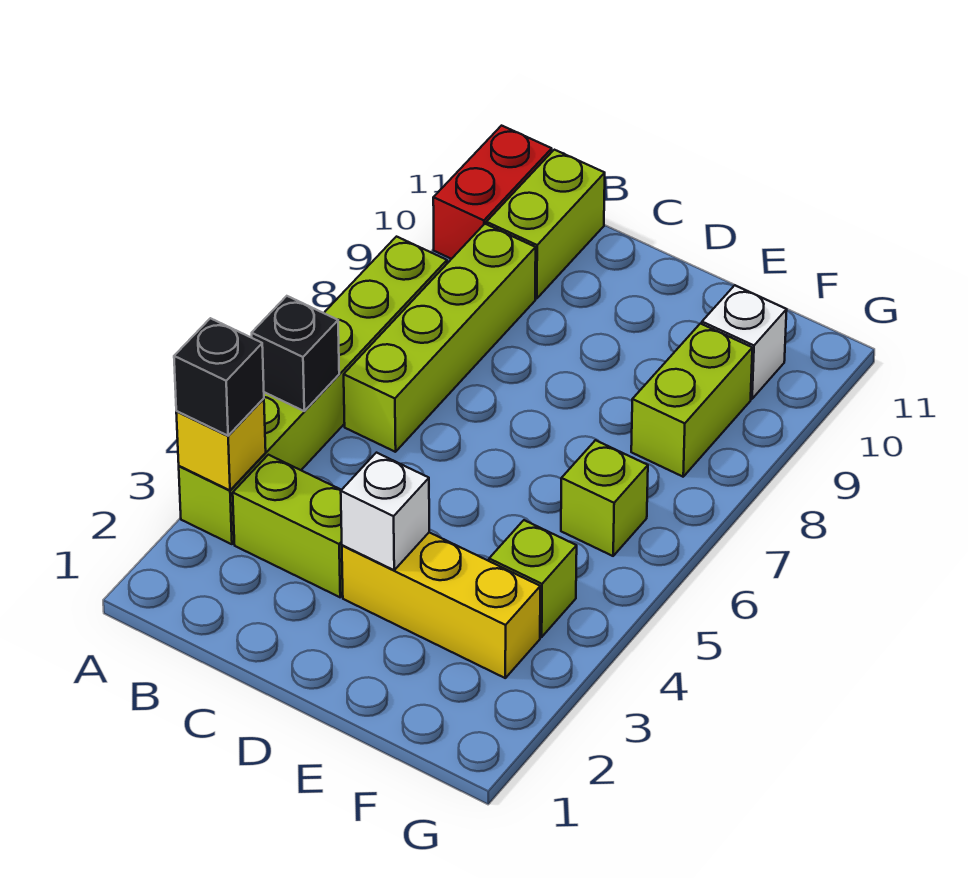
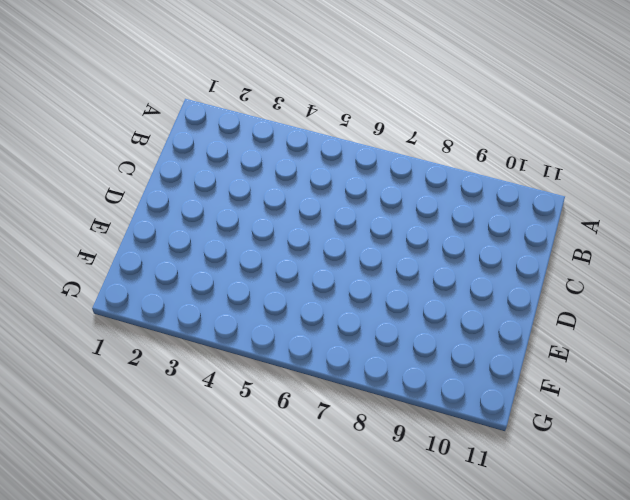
none -> lime 1x6 brick [179,237,447,544]
none -> red 1x2 brick [433,126,552,259]
none -> lime 1x2 brick [233,455,343,597]

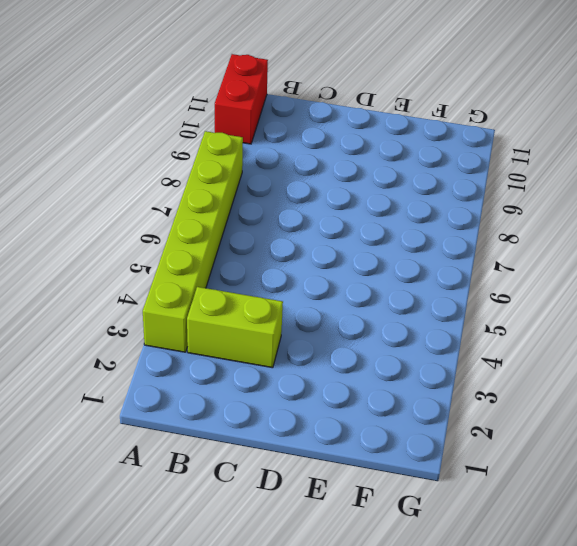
none -> lime 1x4 brick [344,224,536,452]
none -> lime 1x2 brick [486,150,605,299]
none -> yellow 1x3 brick [342,532,540,678]

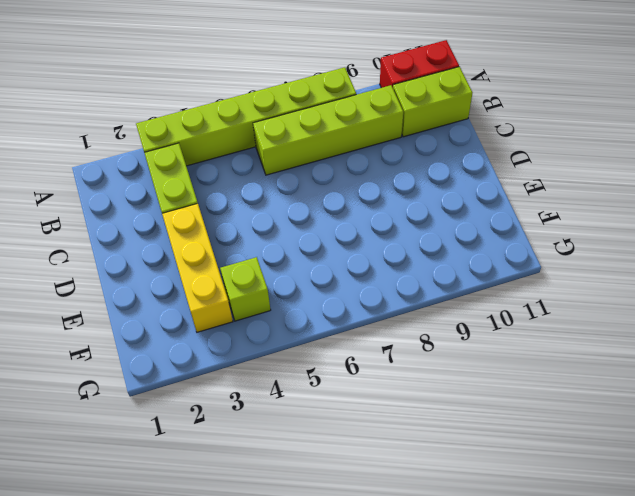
none -> lime 1x1 brick [561,440,648,556]
none -> lime 1x2 brick [631,324,752,477]
none -> white 1x1 brick [702,285,787,399]

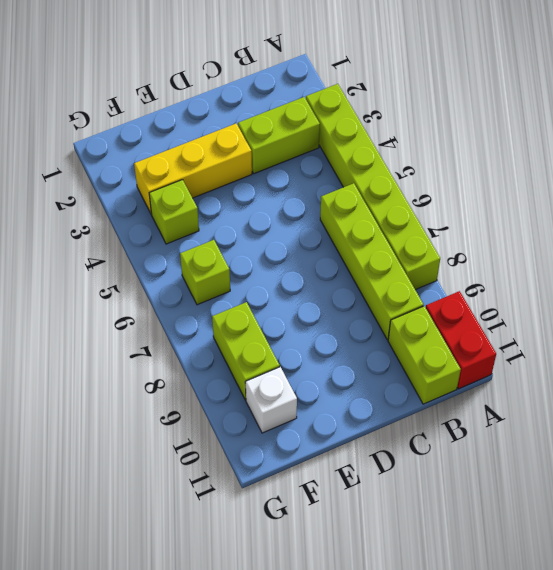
none -> yellow 1x1 brick [176,399,266,490]
none -> black 1x1 brick [252,296,339,411]
none -> white 1x1 brick [341,453,429,570]

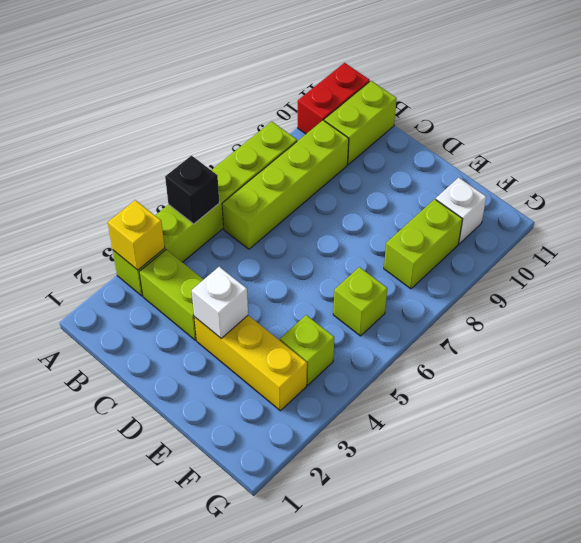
none -> black 1x1 brick [174,318,264,436]

